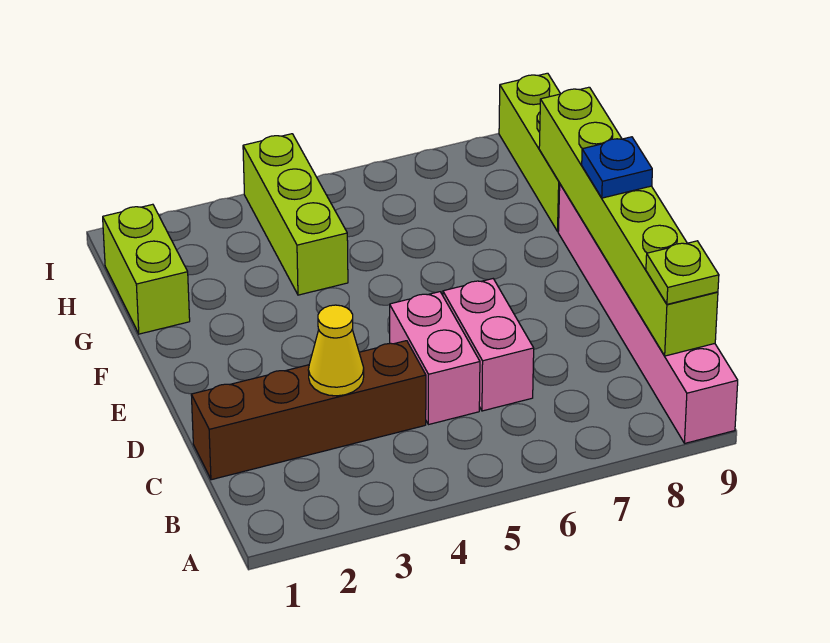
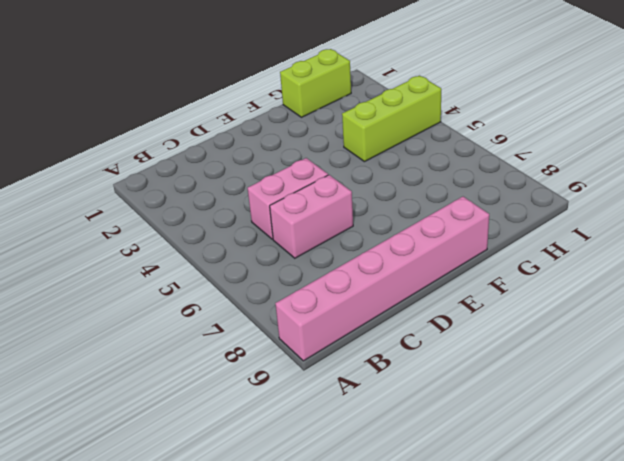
none -> brown 1x4 brick [191,341,426,480]
none -> lime 1x3 brick [499,73,560,231]

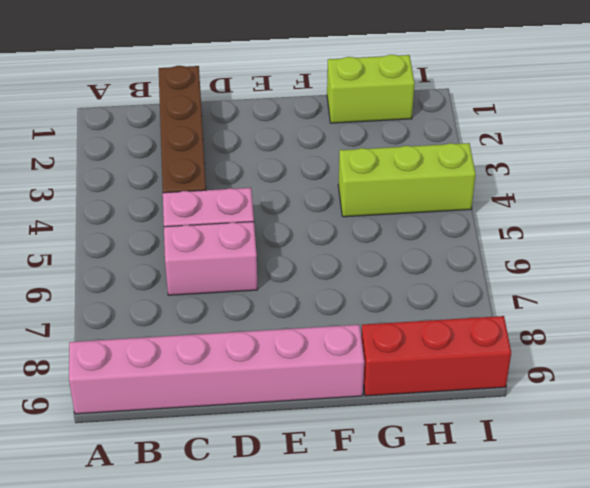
red 1x3 brick [361,316,511,396] -> lime 1x3 brick [499,73,560,231]
none -> lime 1x6 brick [539,87,718,356]
none -> yellow 1x1 cone [308,305,364,396]

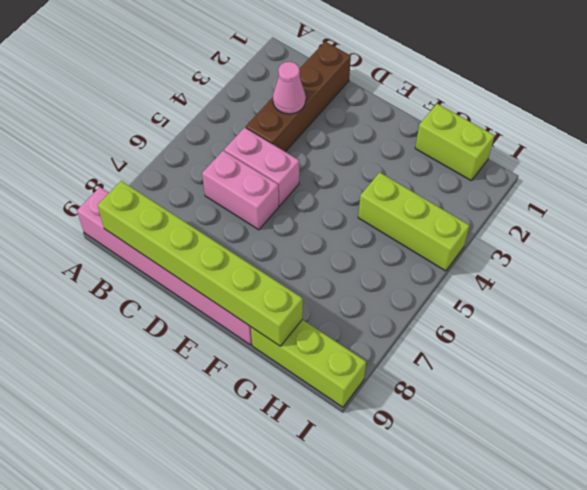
pink 1x1 cone [273,62,306,114] -> yellow 1x1 cone [308,305,364,396]
none -> lime 1x1 plate [646,241,719,304]
none -> blue 1x1 plate [582,137,652,198]

